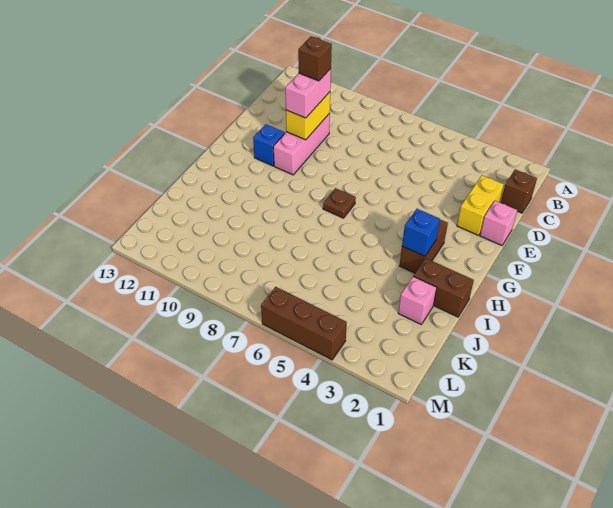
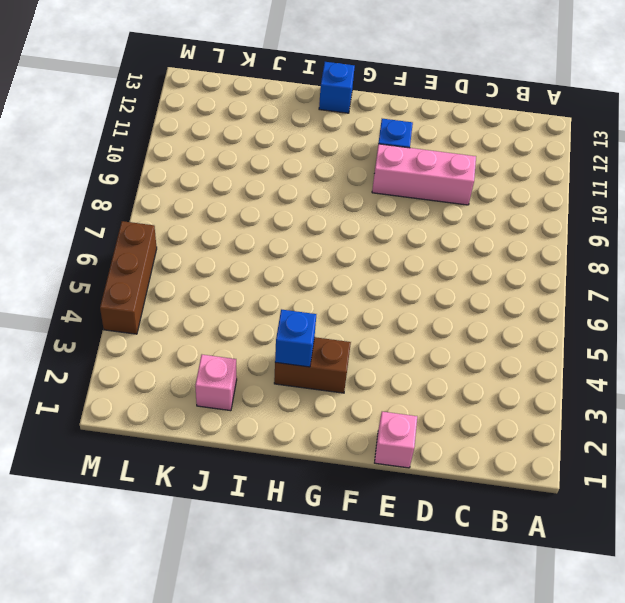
blue 1x1 brick [319,62,355,113] -> none
none -> brown 1x1 brick [501,169,537,213]
none -> yellow 1x2 brick [457,175,504,235]
none -> brown 1x1 plate [323,188,356,218]

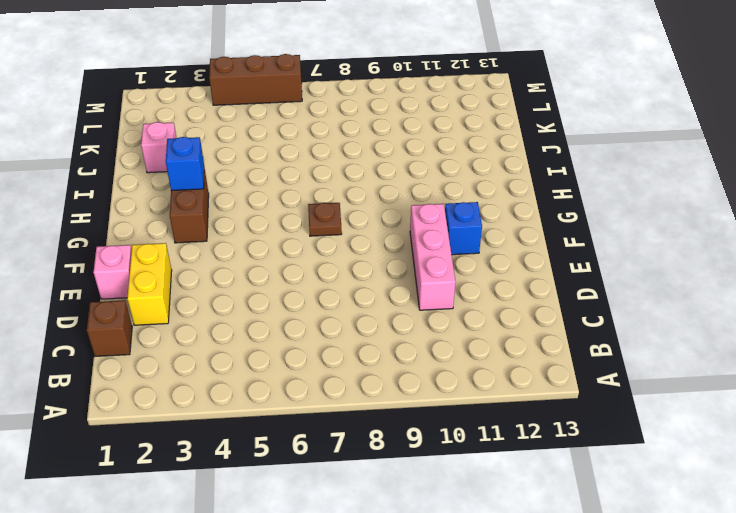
none -> brown 1x2 brick [414,258,474,317]
none -> yellow 1x2 brick [286,92,330,140]
none -> pink 1x2 brick [285,69,331,118]

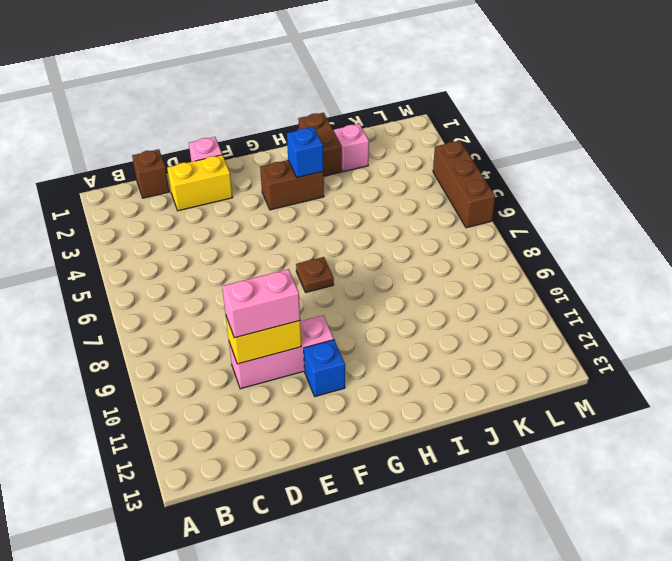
none -> brown 1x1 brick [298,36,332,81]

